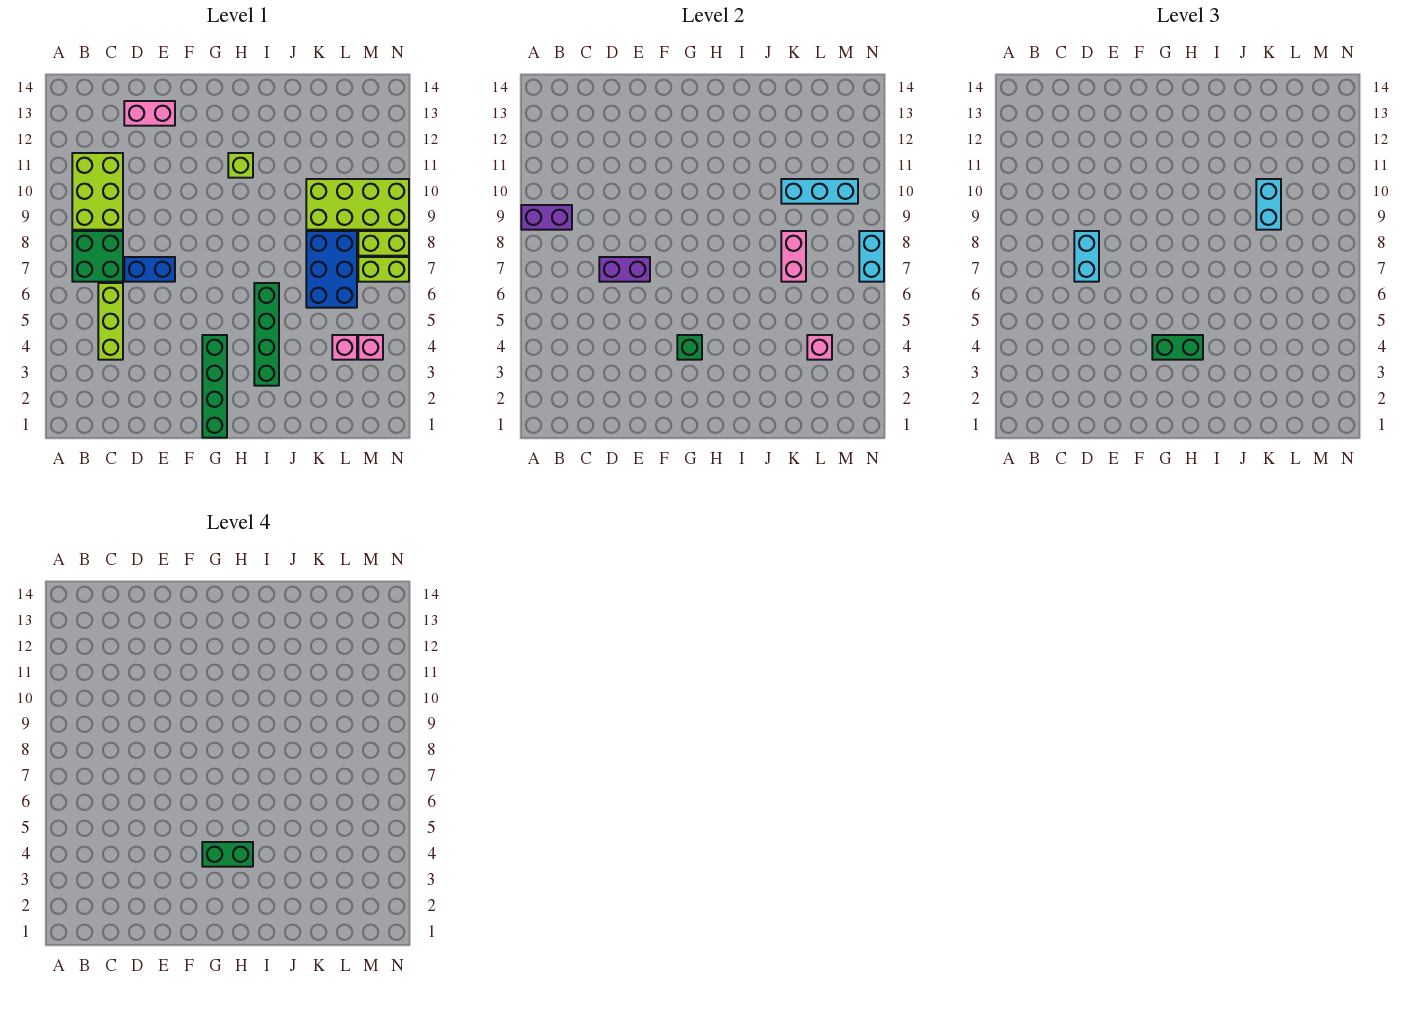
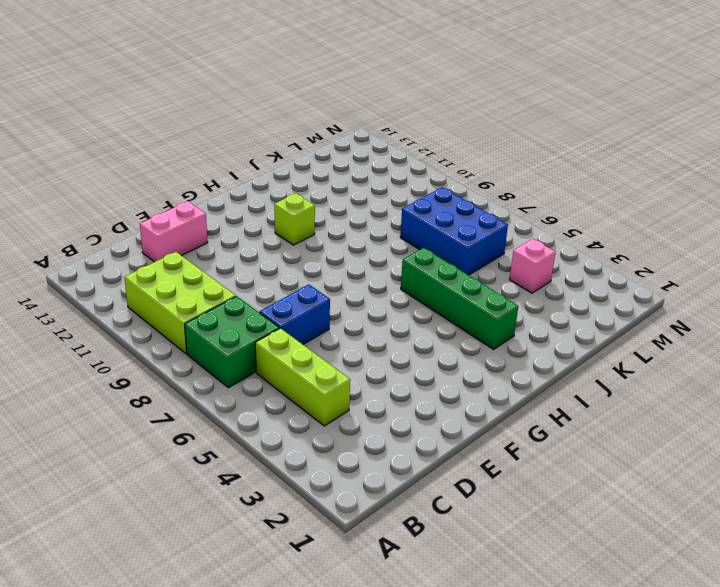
none -> green 1x4 brick [202,335,227,438]
none -> lime 2x4 brick [306,179,409,230]
none -> pink 1x1 brick [358,335,383,360]

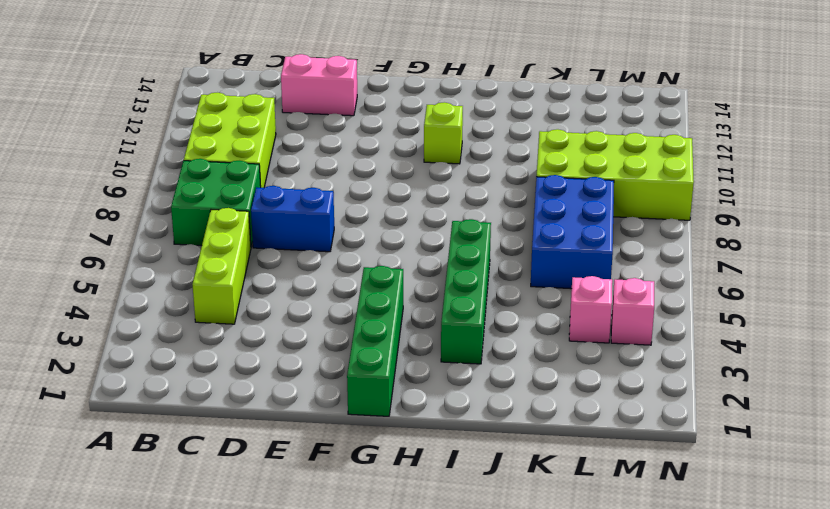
none -> lime 1x2 brick [358,257,409,282]
none -> lime 1x2 brick [358,231,409,256]
none -> purple 1x2 brick [521,205,572,230]

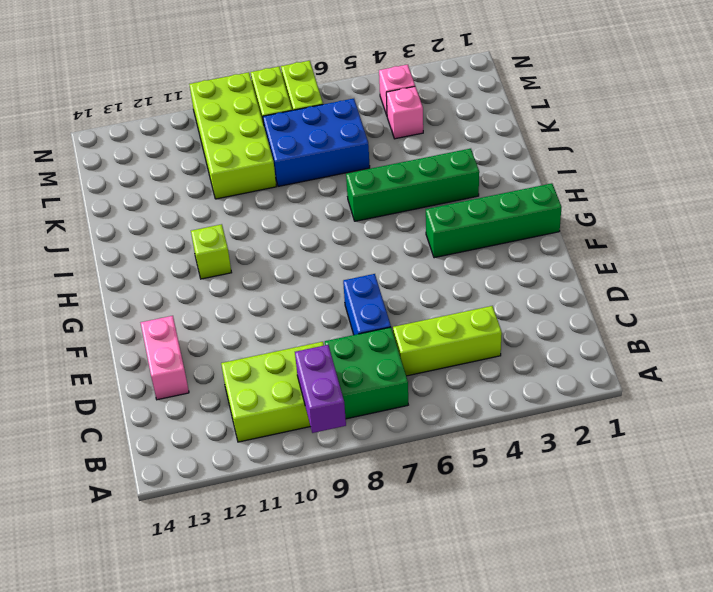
none -> purple 1x2 brick [599,257,650,282]
none -> green 1x1 brick [677,335,702,360]
none -> pink 1x2 brick [781,231,806,282]

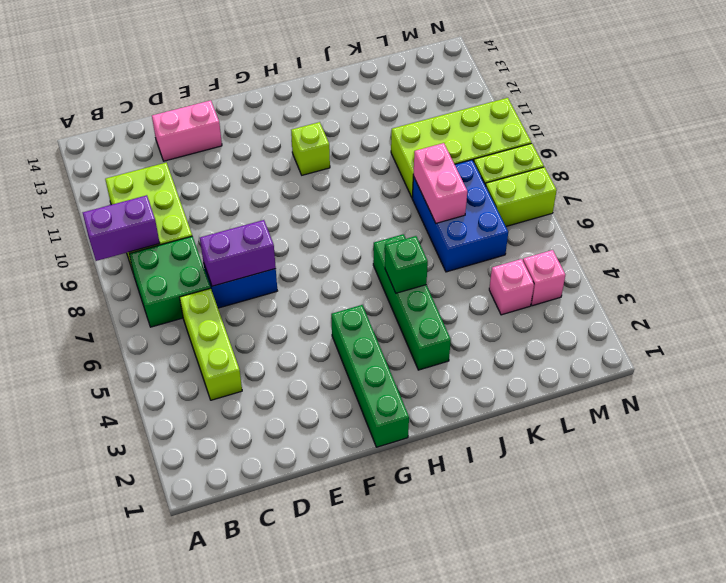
green 1x1 brick [385,236,428,293] -> green 1x1 brick moved to [677,335,702,360]
none -> cyan 1x3 brick [781,179,858,204]
none -> pink 1x1 brick [807,335,832,360]
none -> cyan 1x2 brick [859,231,884,282]

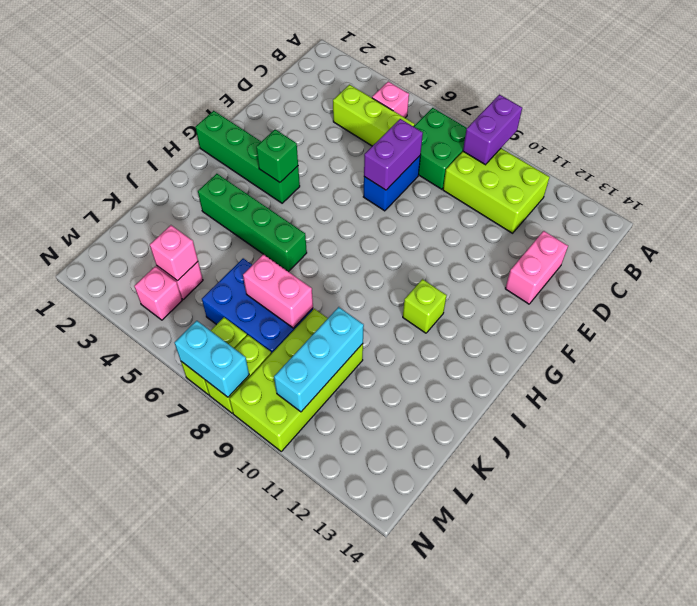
pink 1x1 brick [372,82,409,118] -> none
none -> cyan 1x2 brick [1074,231,1099,282]
none -> green 1x2 brick [1152,335,1203,360]
none -> cyan 1x2 brick [1256,179,1281,230]

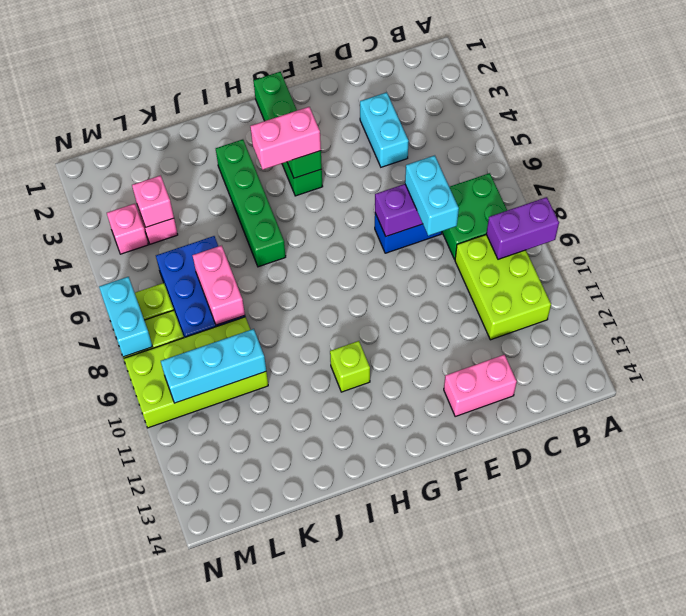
cyan 1x2 brick [360,92,409,167] -> cyan 1x2 brick moved to [1256,179,1281,230]
pink 1x2 brick [250,107,321,169] -> green 1x2 brick [1152,335,1203,360]
none -> lime 1x3 brick [98,283,123,360]
none -> green 1x2 brick [202,842,253,867]

